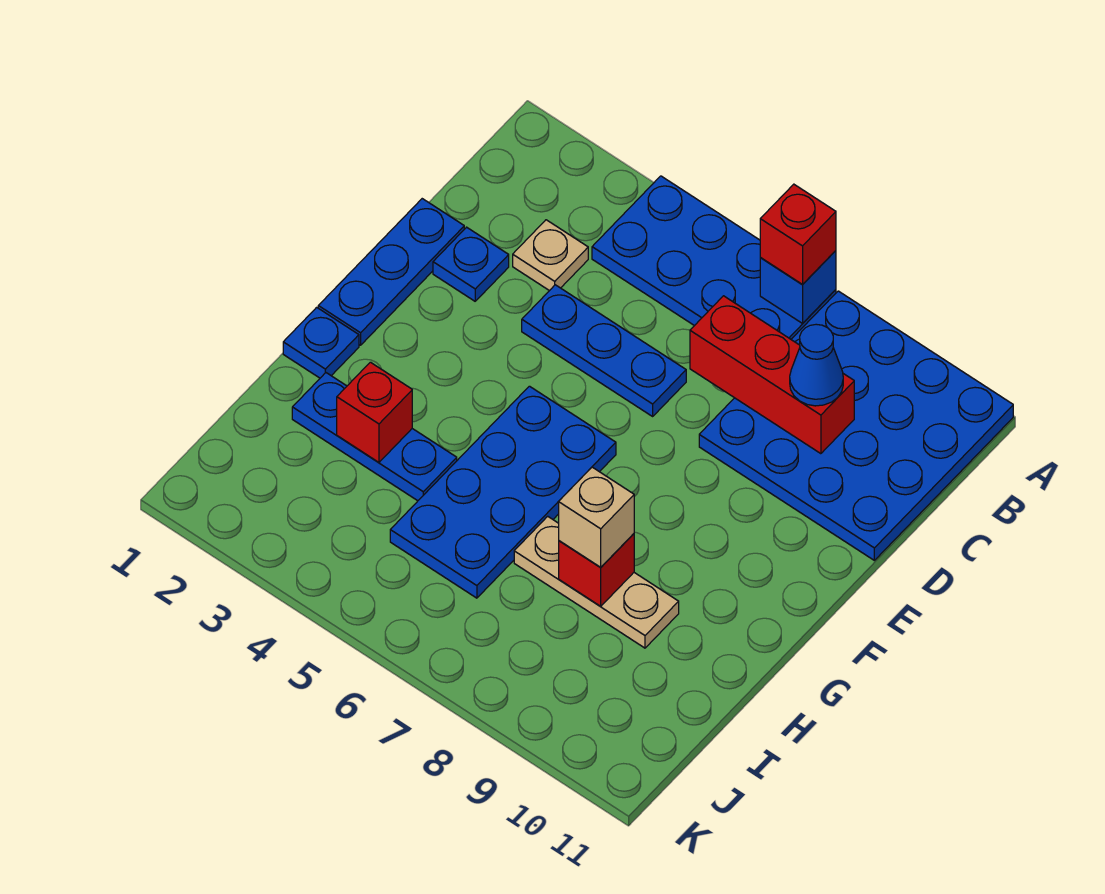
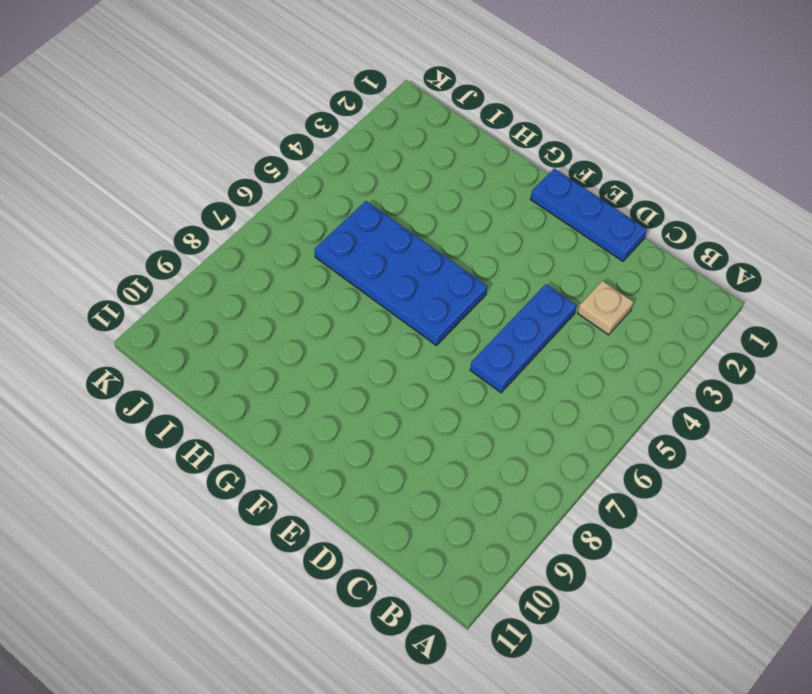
none -> blue 2x4 plate [592,176,836,339]
none -> blue 4x4 plate [699,291,1013,560]
none -> blue 1x1 plate [433,227,509,301]

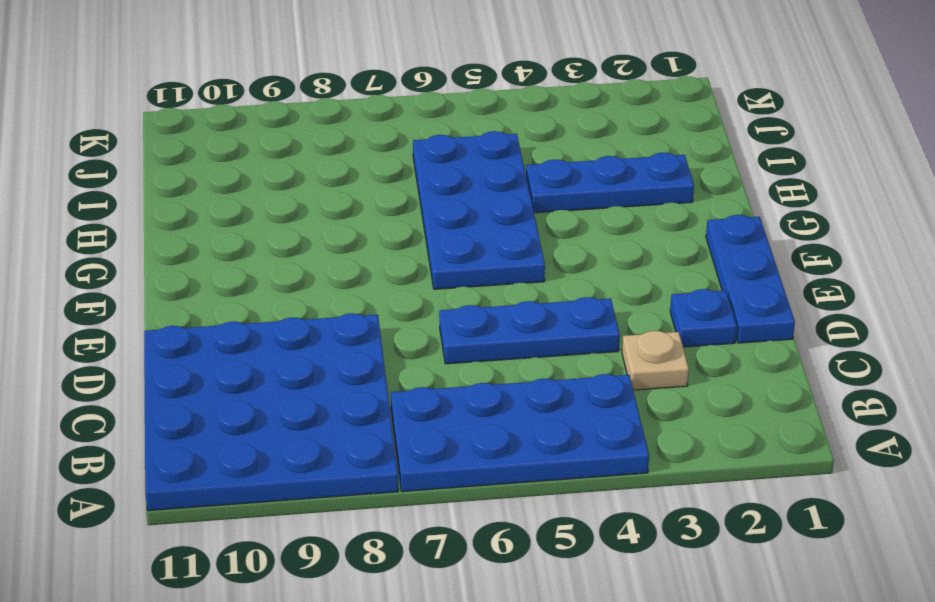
none -> blue 1x1 plate [283,307,359,378]
none -> tan 1x3 plate [514,516,679,648]
none -> blue 1x1 brick [760,251,836,323]

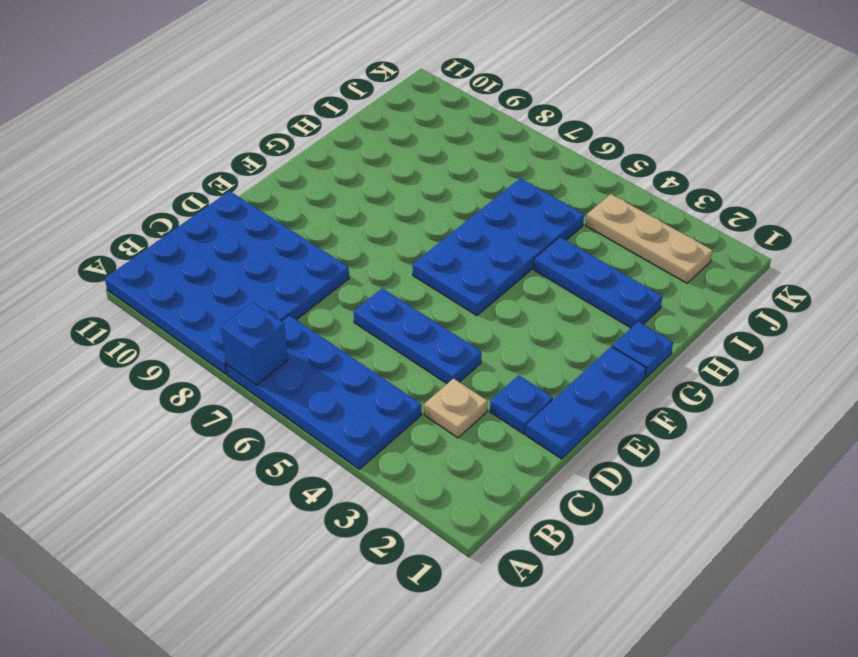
tan 1x3 plate [586,194,712,283] -> tan 1x3 plate moved to [514,516,679,648]
none -> red 1x3 brick [690,296,854,454]
none -> red 1x1 brick [337,362,412,462]
none -> red 1x1 brick [559,534,634,606]

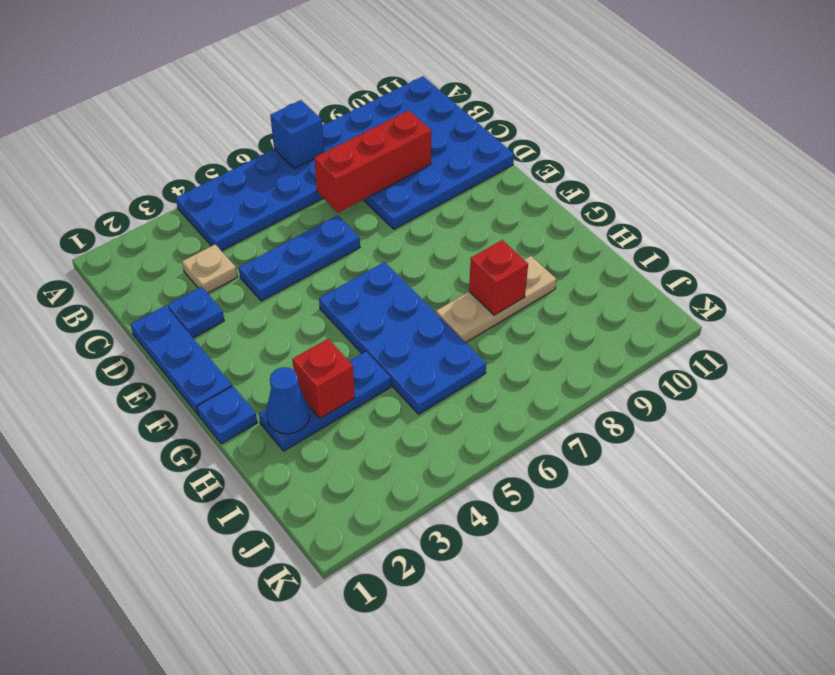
blue 1x1 cone [266,367,310,434] -> blue 1x1 cone moved to [790,324,843,406]
none -> red 1x1 brick [760,184,836,285]
none -> tan 1x1 brick [559,467,634,567]

